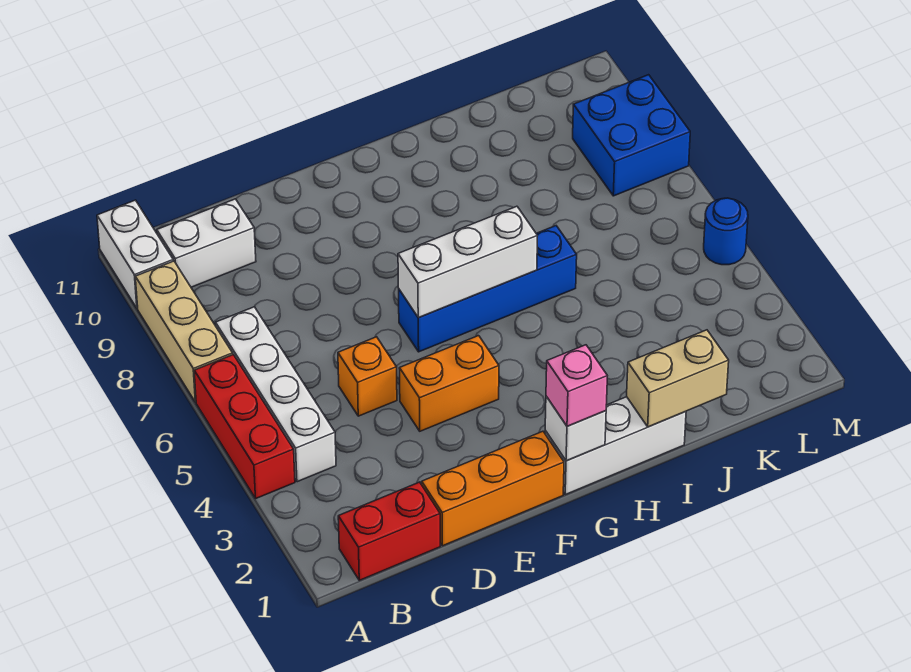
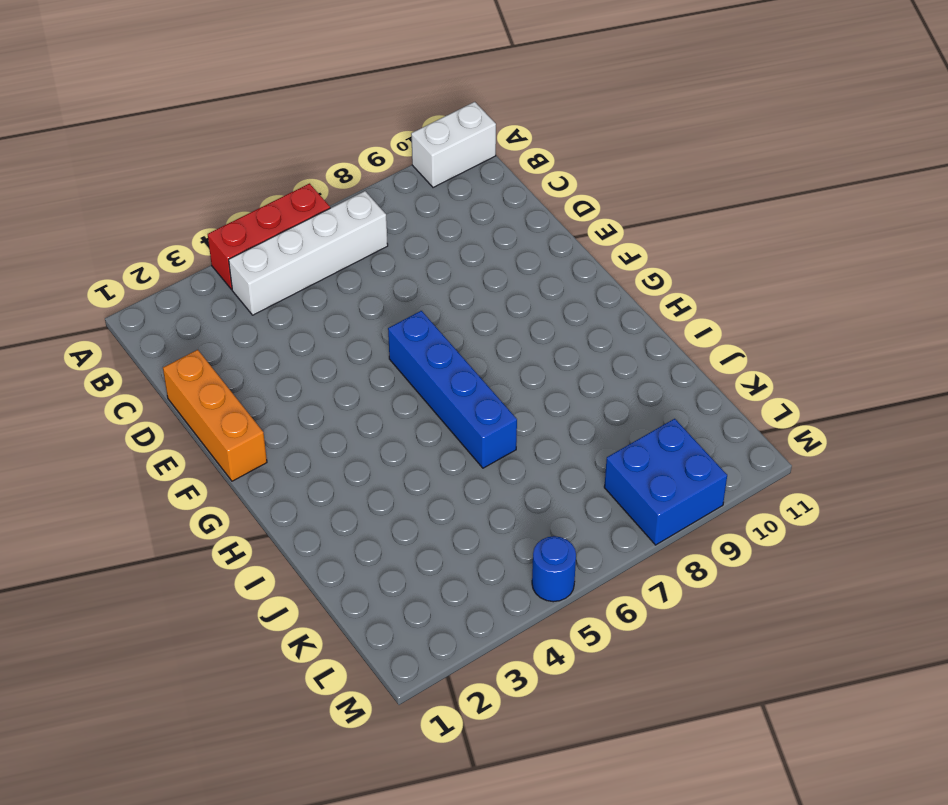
none -> tan 1x3 brick [135,261,233,402]
none -> red 1x2 brick [338,482,440,580]
none -> white 1x2 brick [157,199,256,287]

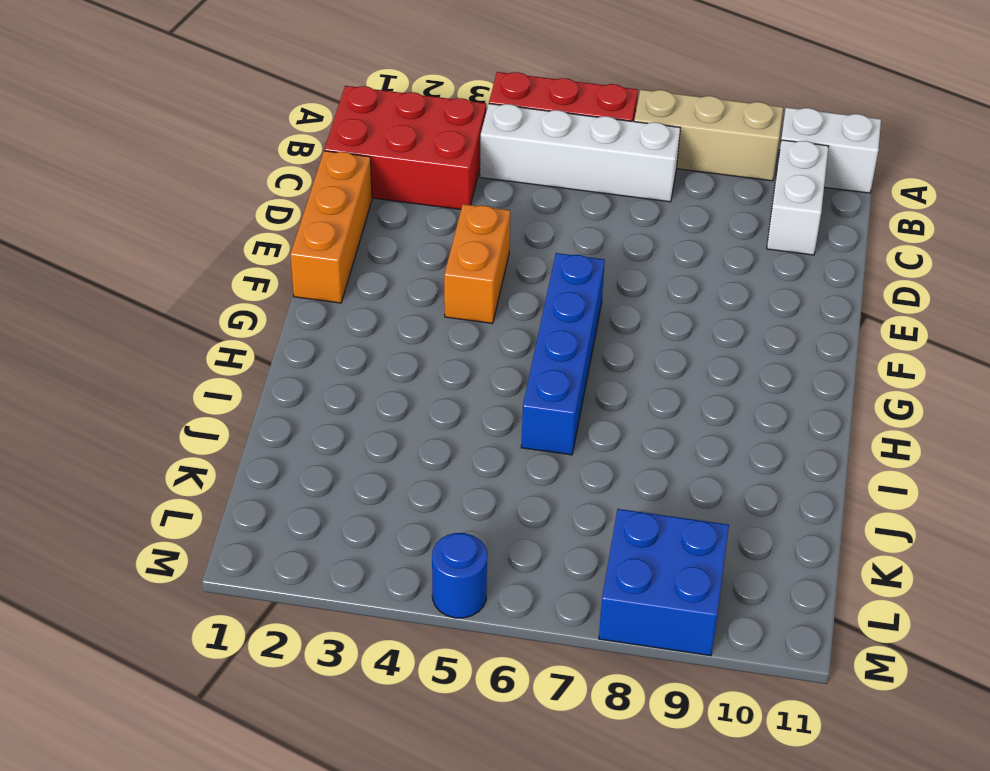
red 2x3 brick [324,86,486,209] -> red 1x2 brick [338,482,440,580]
none -> orange 1x1 brick [338,337,397,416]
none -> white 1x3 brick [545,397,686,495]
none -> white 1x3 brick [398,206,537,318]

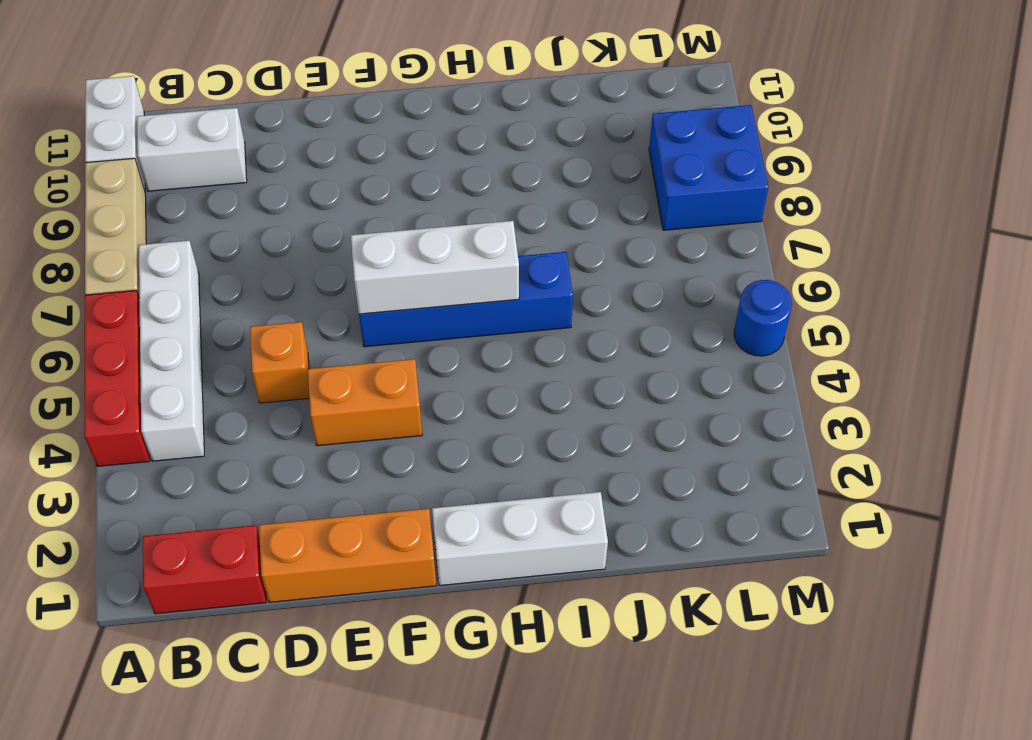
none -> white 1x1 brick [545,396,606,461]
none -> tan 1x2 brick [627,330,729,427]
none -> pink 1x1 brick [546,345,607,426]

